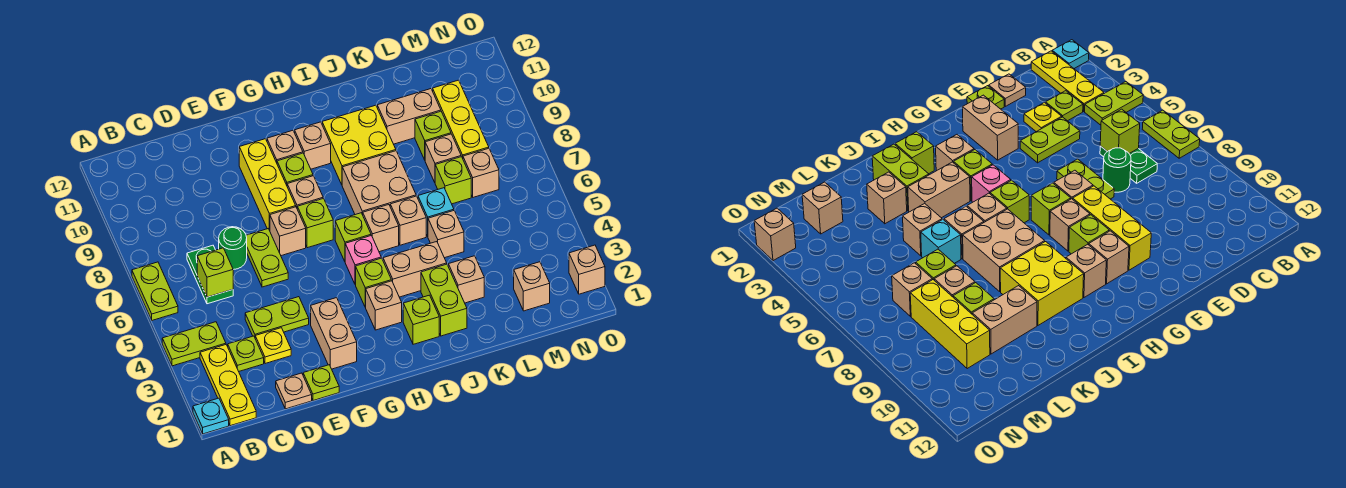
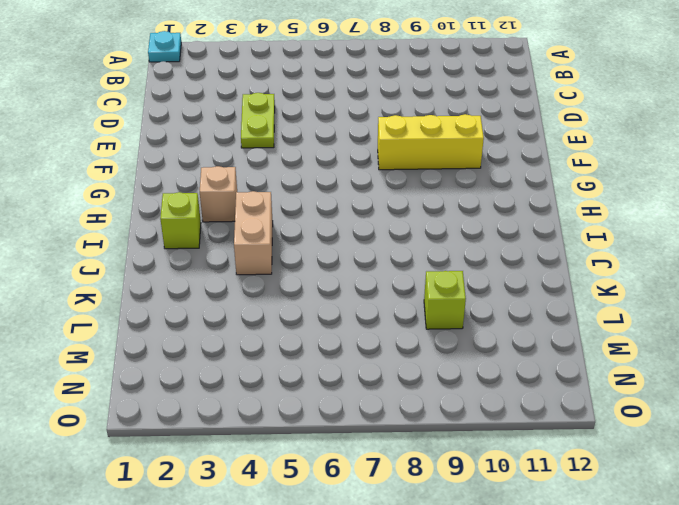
none -> lime 1x2 plate [162,322,226,366]
none -> lime 1x2 plate [132,262,178,320]
none -> yellow 1x3 plate [200,345,256,426]
none -> lime 1x1 plate [228,336,264,371]

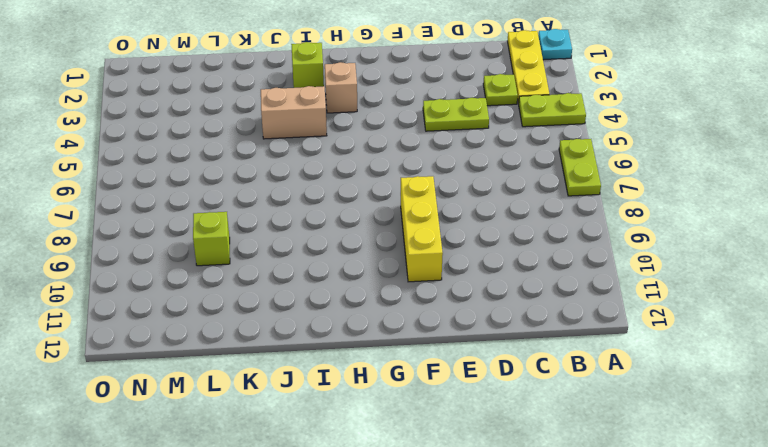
none -> green 1x2 plate [187,245,233,304]
none -> tan 1x1 plate [276,373,312,409]
none -> yellow 1x1 plate [255,328,291,364]
none -> green 1x1 round brick [219,227,247,270]

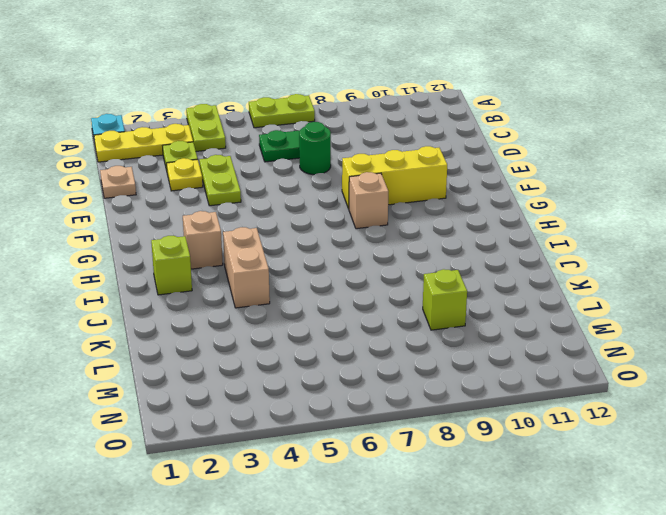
none -> lime 1x1 plate [303,365,339,401]
none -> lime 1x2 plate [246,229,288,287]
none -> tan 1x2 brick [311,298,357,369]
none -> tan 1x1 brick [270,207,306,256]

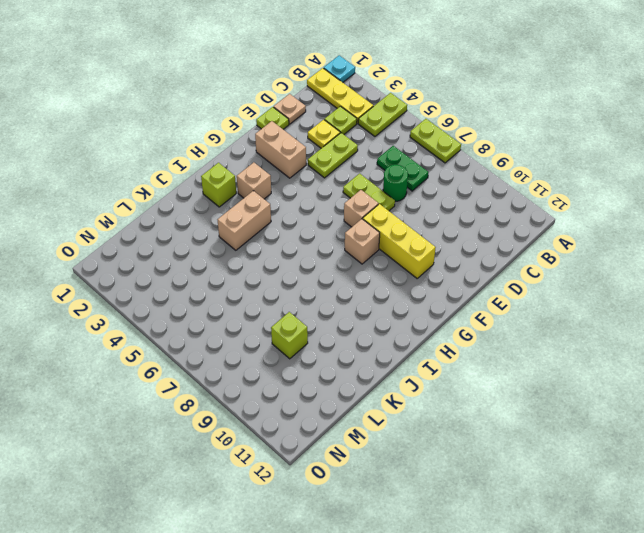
none -> lime 1x1 brick [297,198,333,248]
none -> lime 1x1 brick [277,153,313,185]
none -> tan 1x1 brick [267,131,303,163]
none -> lime 1x1 brick [356,258,391,307]

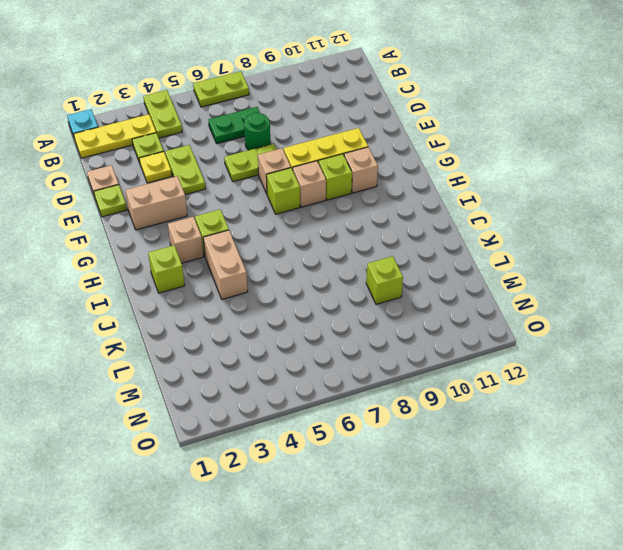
none -> pink 1x1 brick [345,236,381,285]
none -> lime 1x1 brick [335,213,371,261]
none -> tan 1x1 brick [295,122,331,169]
none -> tan 1x1 brick [363,205,399,252]

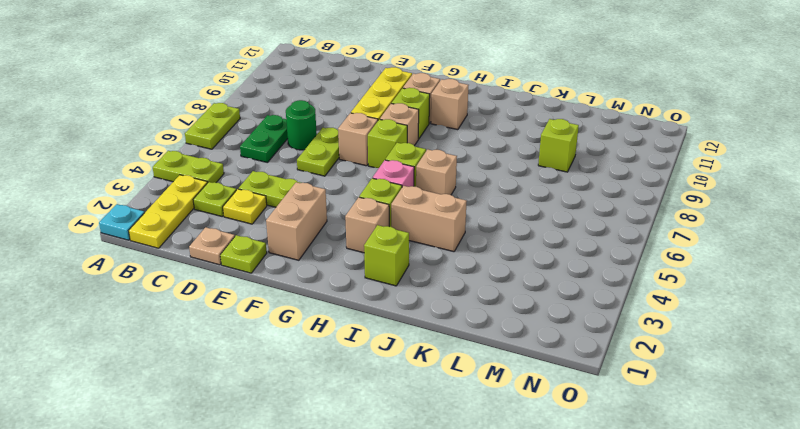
none -> tan 2x2 brick [342,151,416,215]
none -> yellow 2x2 brick [322,105,396,185]
none -> lime 1x2 brick [421,264,467,336]
none -> tan 1x1 brick [390,196,426,245]

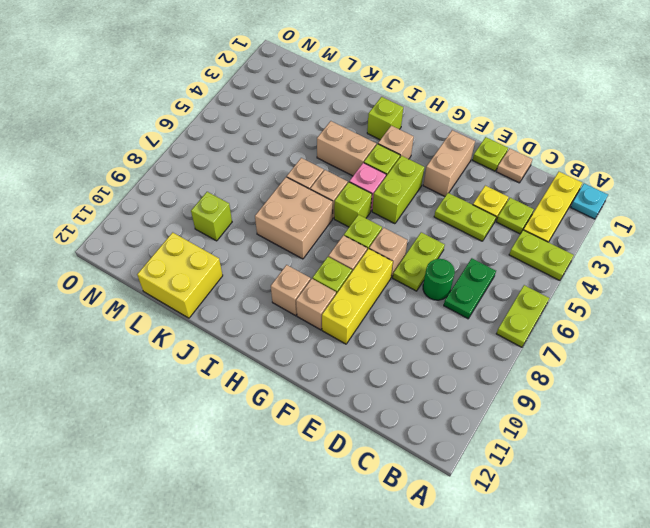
lime 1x2 brick [372,156,424,224] -> lime 1x2 brick moved to [421,264,467,336]
yellow 2x2 brick [137,232,223,318] -> yellow 2x2 brick moved to [322,105,396,185]
none -> tan 1x1 brick [448,256,484,303]
none -> tan 1x1 brick [428,211,464,258]
none -> cyan 1x1 brick [418,188,454,236]
none -> tan 1x2 brick [377,89,441,144]

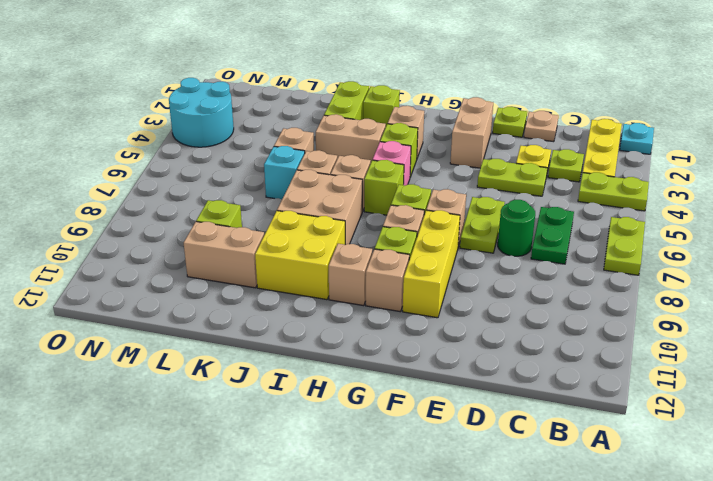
cyan 2x2 round brick [169,78,234,147] -> none
none -> tan 1x1 brick [448,256,484,303]
none -> lime 1x1 brick [435,157,471,204]
none -> tan 1x1 brick [425,134,461,182]
none -> tan 1x1 brick [514,262,550,311]

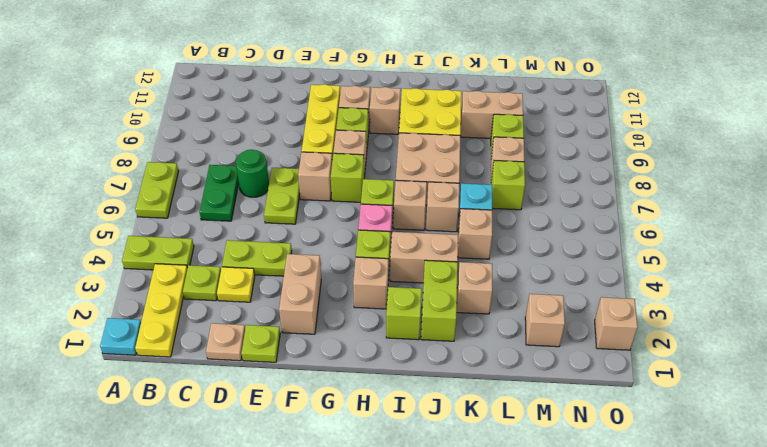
none -> tan 1x1 brick [463,148,499,197]
none -> yellow 1x3 brick [433,80,489,158]
none -> lime 1x1 brick [197,248,233,297]

